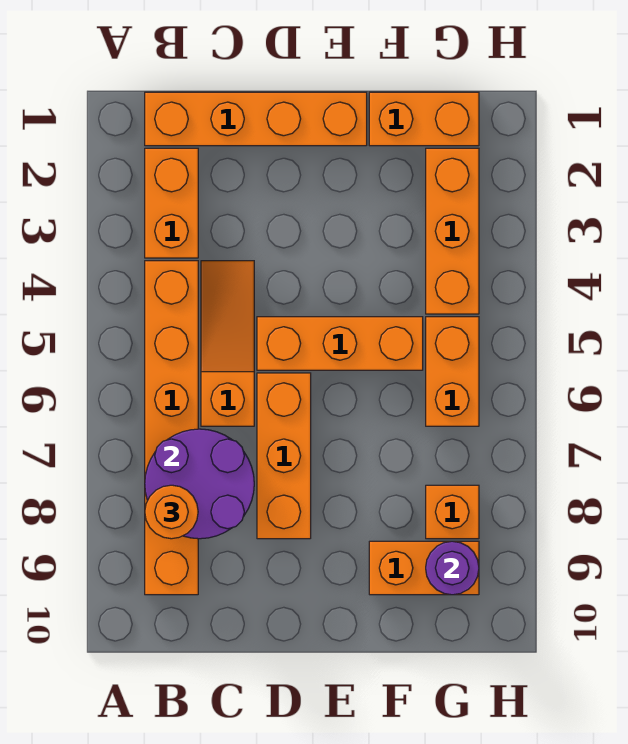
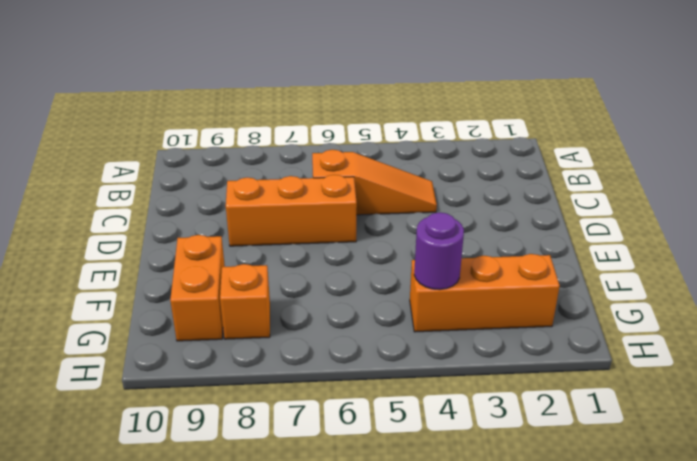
purple 1x1 round brick [414,212,464,290] -> purple 1x1 round brick moved to [426,541,479,595]
none -> orange 1x4 brick [145,92,367,146]
none -> orange 1x2 brick [145,148,198,258]
none -> orange 1x6 brick [145,261,198,595]

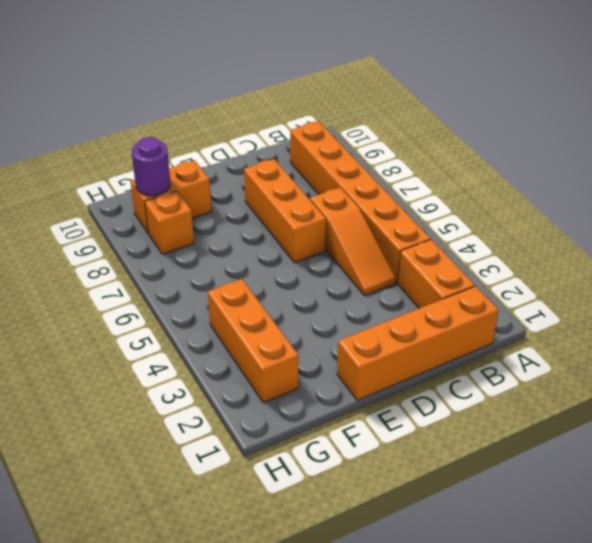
none -> orange 1x3 brick [257,317,423,370]
none -> orange 1x2 brick [369,92,479,146]
none -> orange 1x2 brick [426,317,479,426]

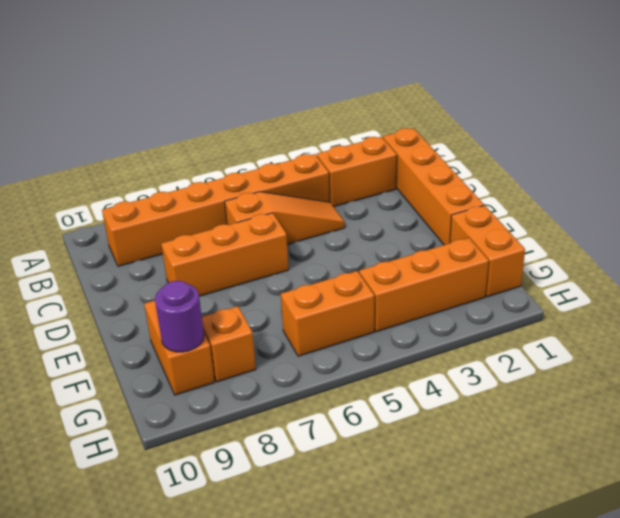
none -> orange 1x3 brick [257,317,423,370]
none -> purple 2x2 round brick [145,429,254,539]
none -> orange 1x1 round brick [145,485,198,539]

